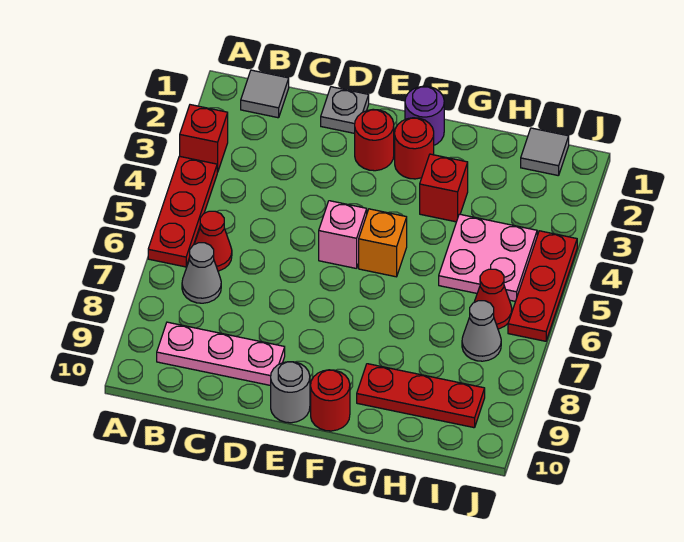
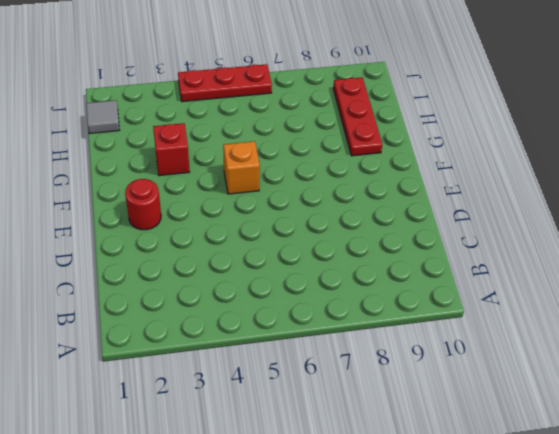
none -> red 1x1 brick [180,105,228,172]
none -> red 1x3 plate [148,156,217,267]
none -> grey 1x1 tile [241,70,289,118]

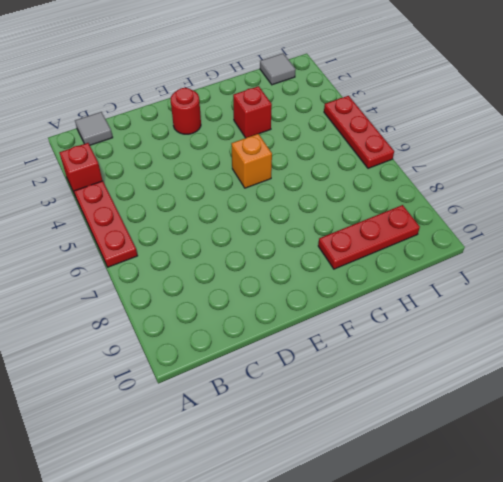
none -> red 1x1 cone [195,211,232,271]
none -> grey 1x1 cone [182,243,221,303]
none -> pink 1x3 plate [157,322,285,386]

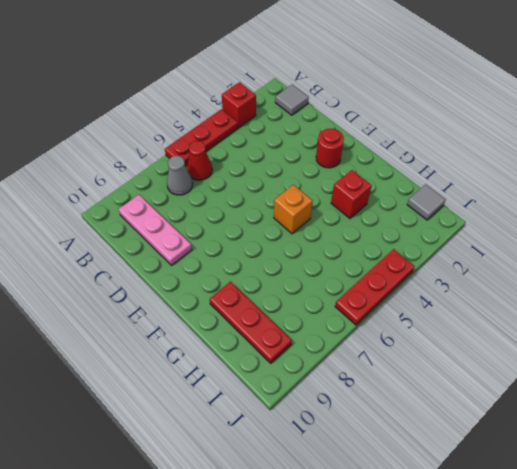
none -> grey 1x1 plate [321,87,369,133]
none -> pink 1x1 brick [319,201,367,269]
none -> grey 1x1 round brick [271,362,310,423]

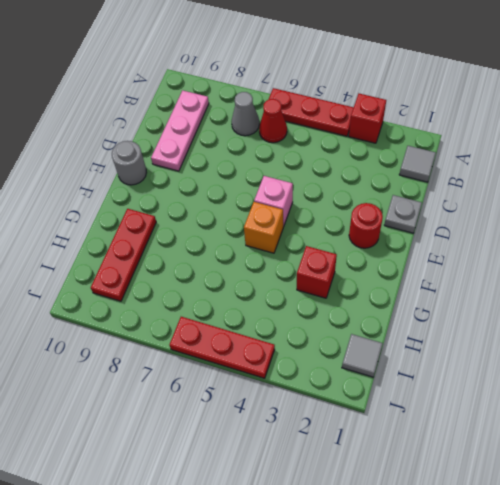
none -> purple 1x1 round brick [405,86,444,145]
none -> red 1x1 round brick [395,118,434,179]
none -> red 1x1 round brick [311,370,350,431]

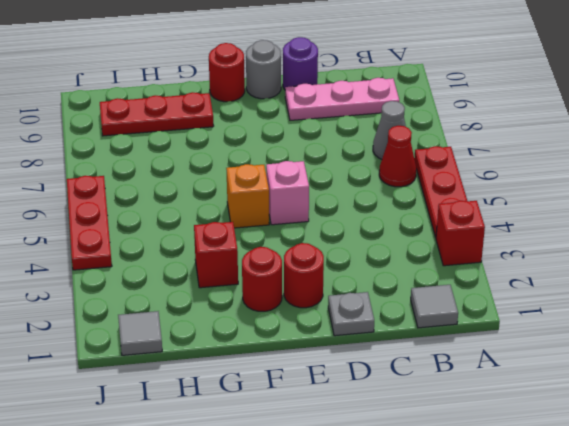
purple 1x1 round brick [283,37,318,90] -> purple 1x1 round brick moved to [405,86,444,145]
none -> pink 2x2 plate [439,214,537,301]
none -> red 1x1 cone [474,269,512,329]
none -> grey 1x1 cone [462,301,501,361]

